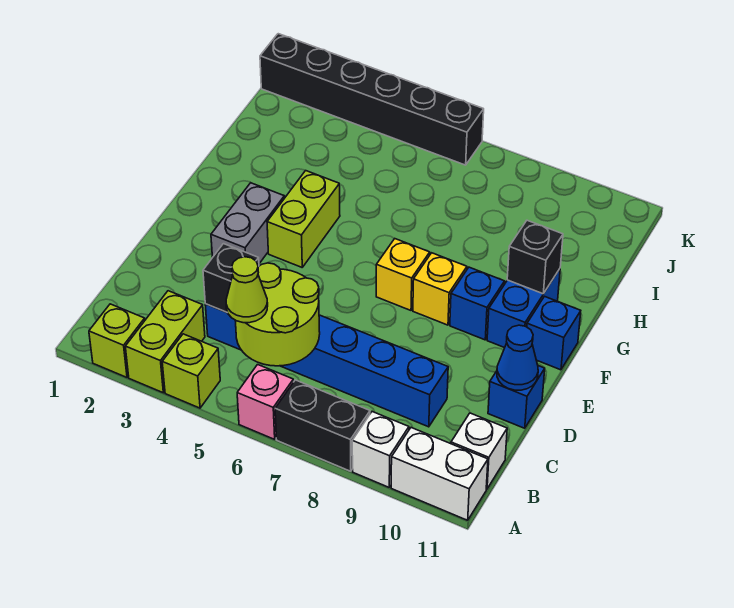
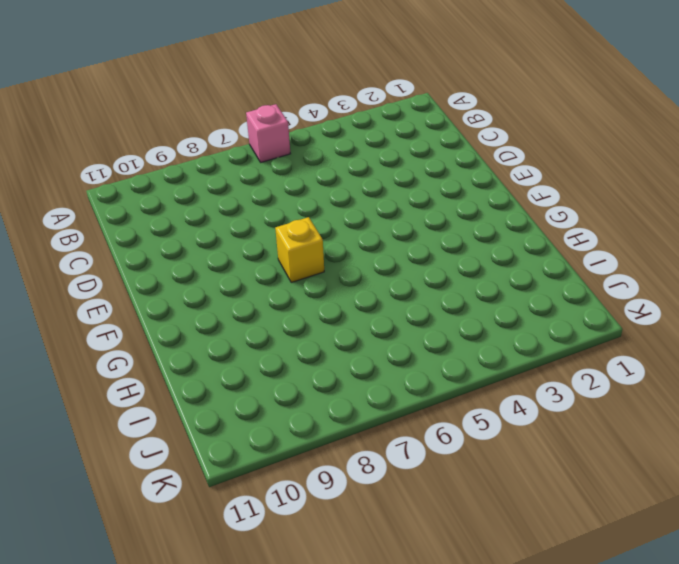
none -> lime 1x1 brick [89,304,145,377]
none -> lime 1x2 brick [125,291,205,393]
none -> lime 1x1 brick [162,334,220,408]

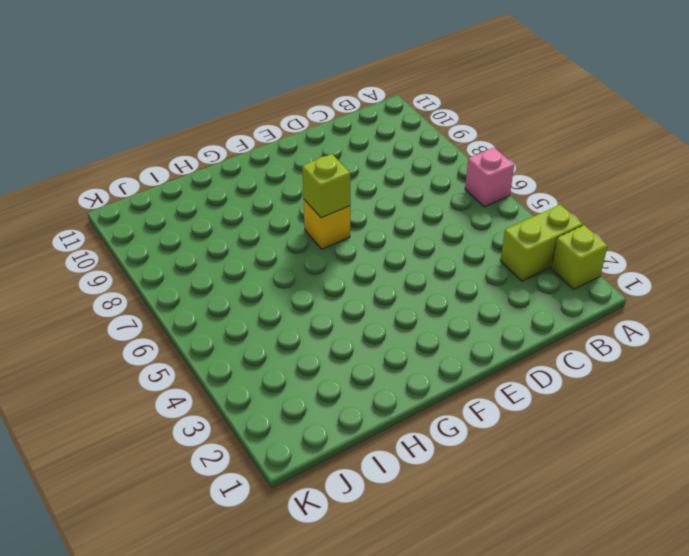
lime 1x1 brick [302,154,350,218] -> lime 1x1 brick moved to [162,334,220,408]
none -> black 1x2 brick [275,380,370,471]
none -> white 1x1 brick [352,412,409,487]
none -> white 1x2 brick [391,428,488,520]

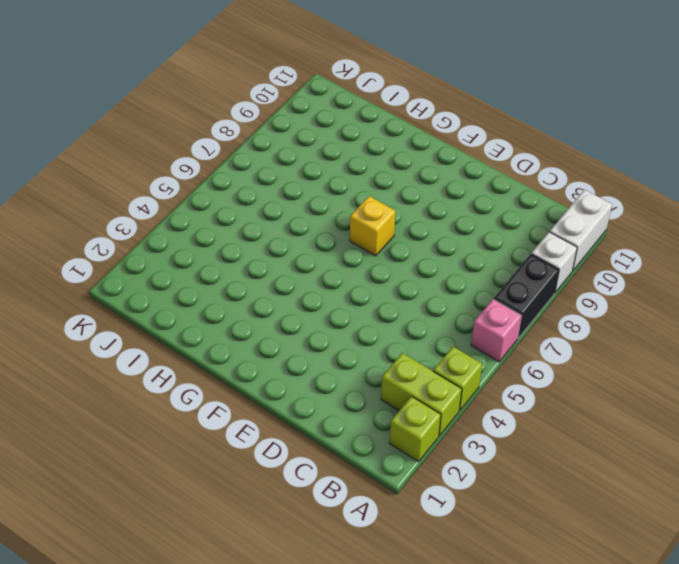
none -> white 1x1 brick [451,413,507,489]
none -> blue 1x6 brick [205,304,448,427]
none -> blue 1x1 brick [488,366,545,428]

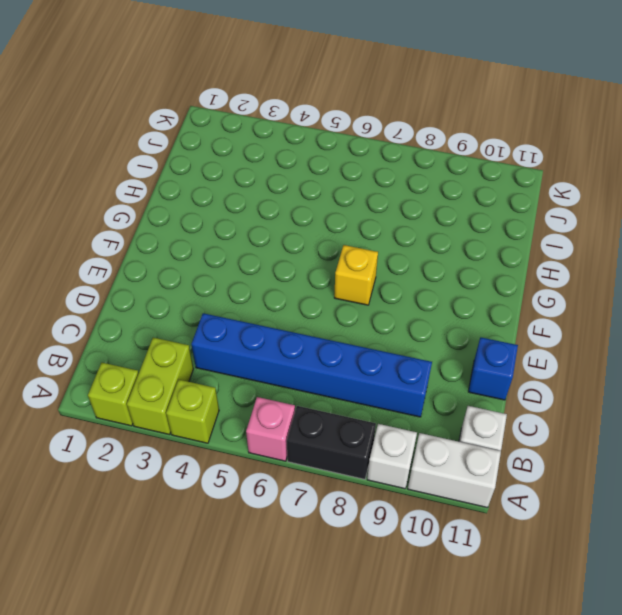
none -> grey 1x2 brick [211,183,284,264]
none -> lime 1x2 brick [267,171,340,267]
none -> yellow 1x1 brick [413,253,467,325]

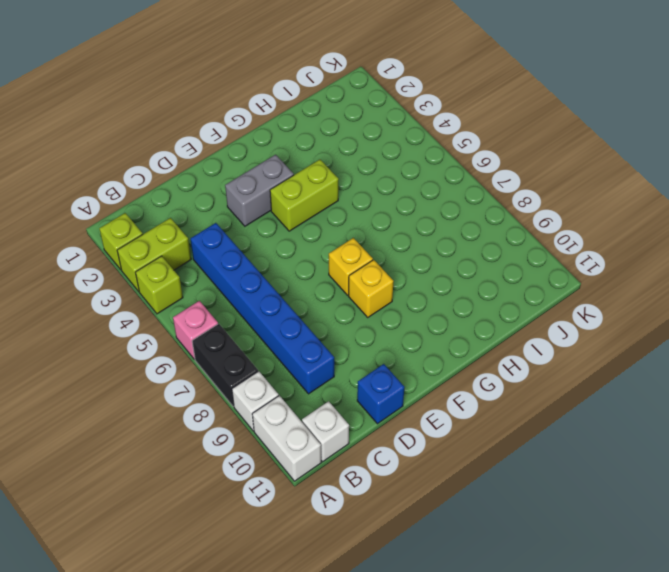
none -> blue 1x1 brick [450,267,505,340]
none -> blue 1x2 brick [487,269,560,348]
none -> blue 1x1 brick [527,296,581,370]

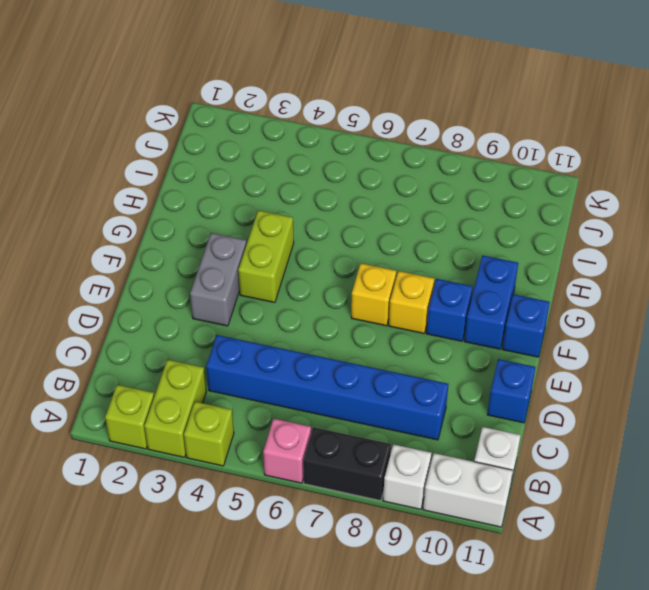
none -> black 1x6 brick [260,34,484,165]
none -> lime 2x2 round brick [235,263,320,366]
none -> black 1x1 brick [203,244,259,313]

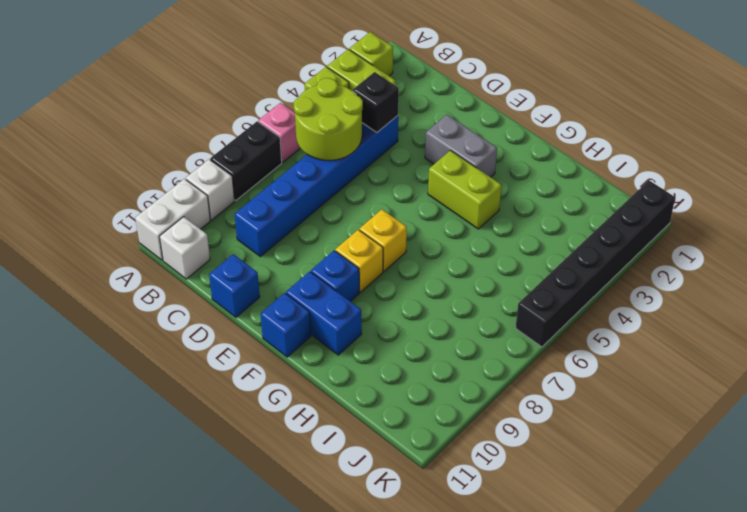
none -> blue 1x1 cone [497,325,538,390]
none -> black 1x1 brick [507,220,563,294]
none -> lime 1x1 cone [226,257,268,323]

